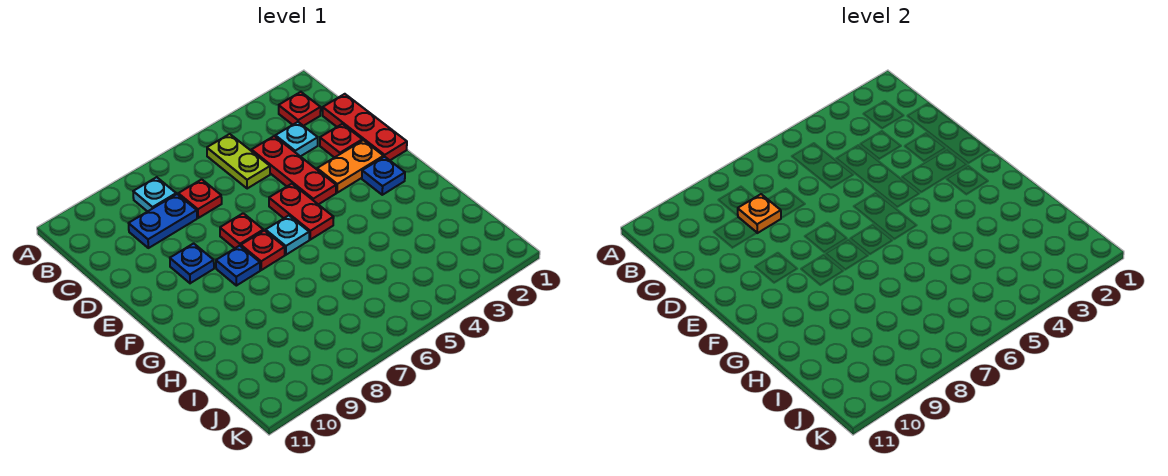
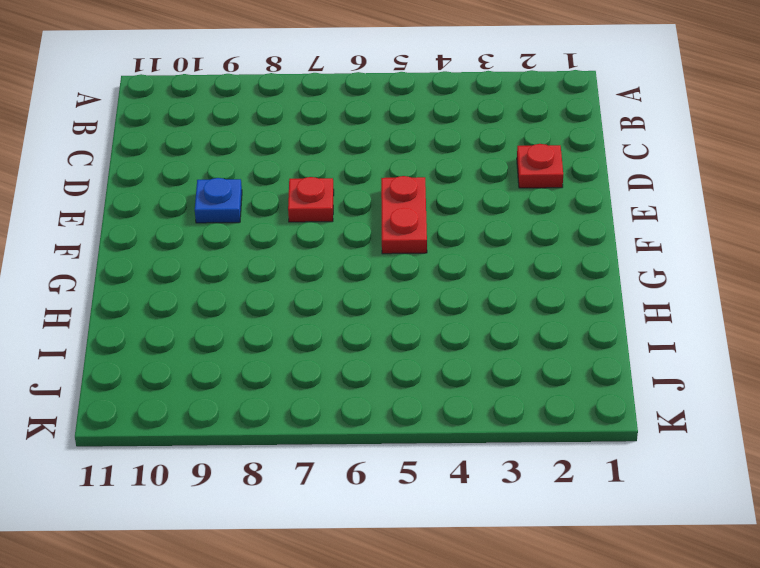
none -> red 1x1 plate [279,92,321,126]
none -> lime 1x2 plate [207,134,270,189]
none -> cyan 1x1 plate [133,177,176,212]

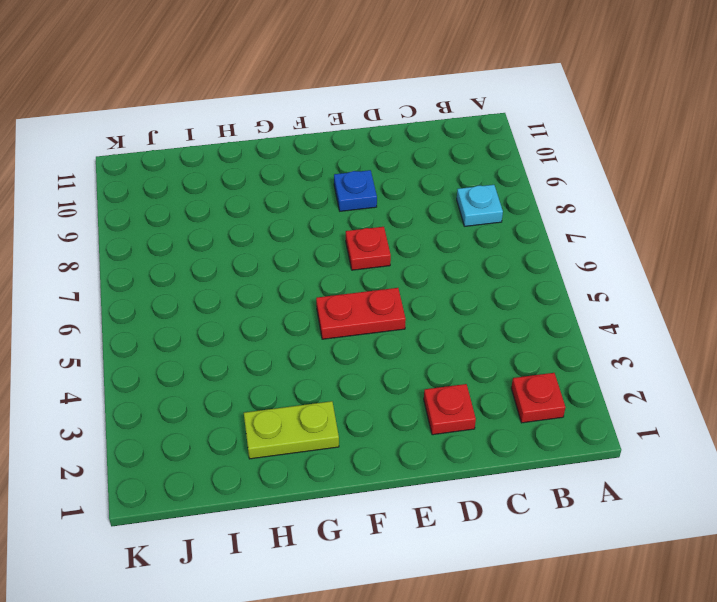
lime 1x2 plate [244,401,339,459] -> lime 1x2 plate moved to [207,134,270,189]
none -> red 1x3 plate [323,94,407,160]
none -> cyan 1x1 plate [275,122,318,157]
none -> red 1x3 plate [251,136,336,205]

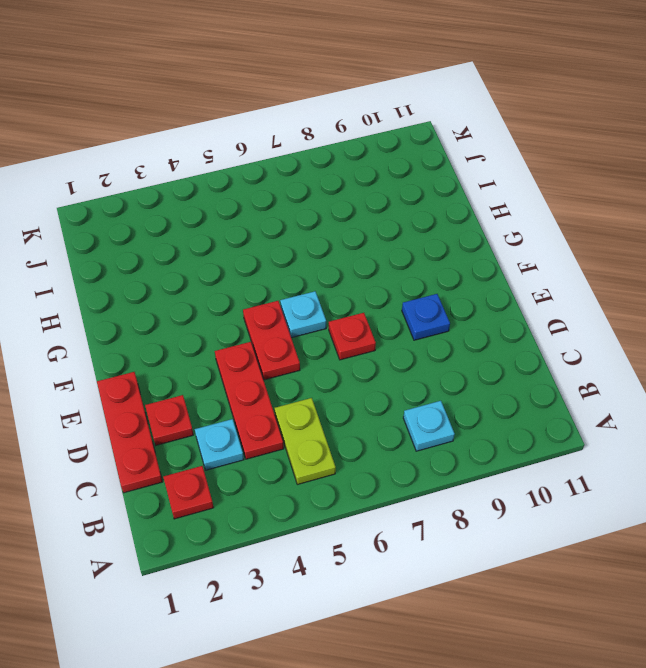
none -> red 1x1 plate [178,179,222,218]
none -> blue 1x2 plate [129,194,197,248]
none -> orange 1x2 plate [317,140,384,193]

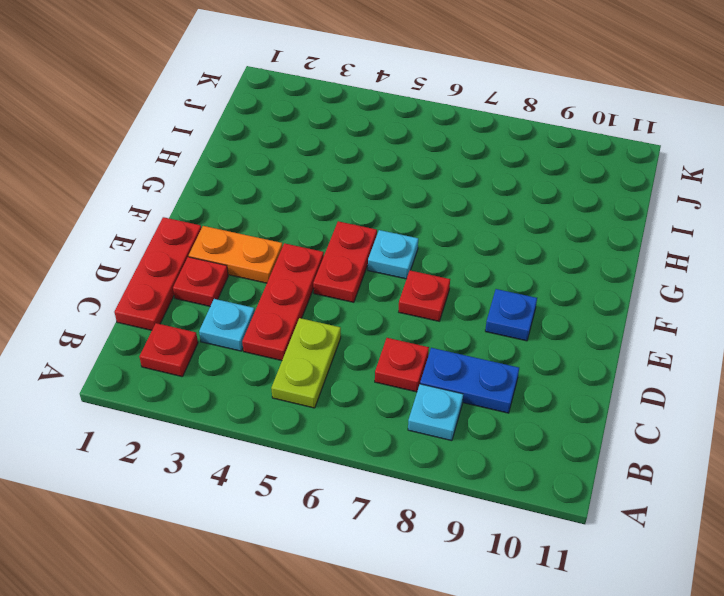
none -> blue 1x1 plate [362,157,405,195]
none -> red 1x1 plate [241,230,285,270]
none -> blue 1x1 plate [216,246,260,286]

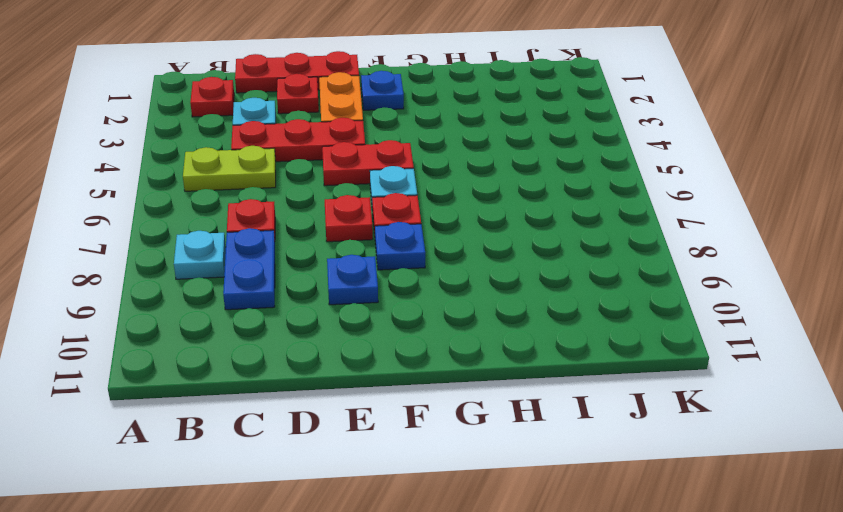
none -> orange 1x1 plate [738,194,781,233]

